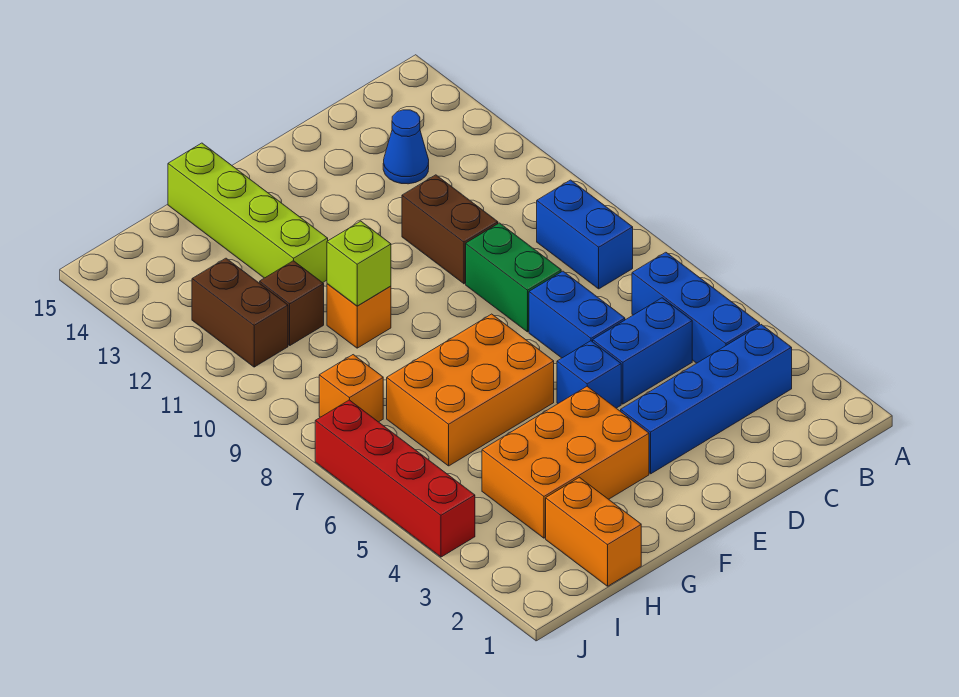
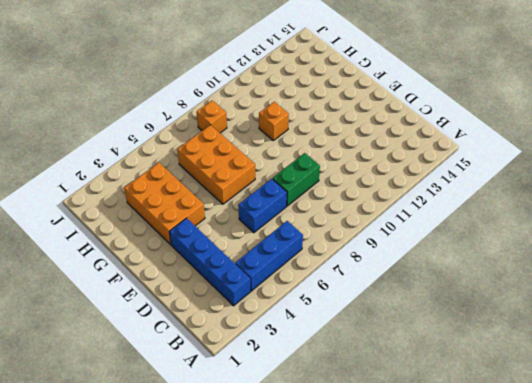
none -> blue 1x2 brick [537,180,633,289]
none -> blue 1x2 brick [593,298,692,404]
none -> blue 1x1 cone [383,110,429,184]

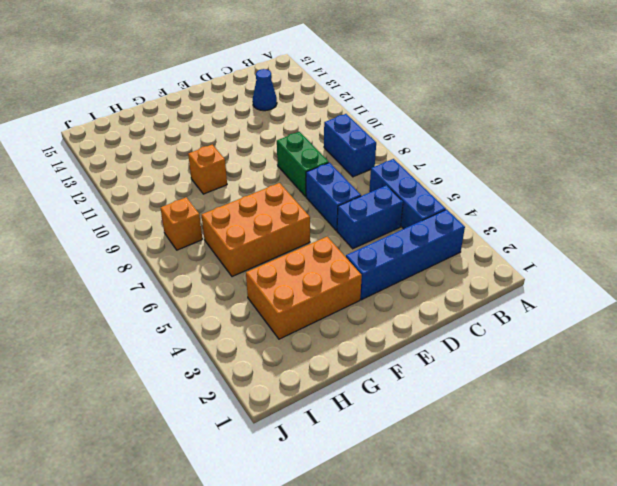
none -> brown 1x2 brick [402,175,498,284]
none -> blue 1x1 brick [557,341,621,408]
none -> lime 1x4 brick [168,143,328,283]

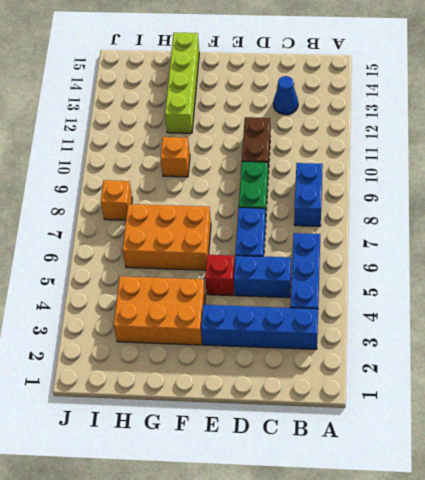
red 1x1 brick [205,255,235,296] -> blue 1x1 brick [557,341,621,408]
none -> orange 1x2 brick [546,477,641,586]
none -> brown 1x1 brick [260,261,324,345]
none -> brown 1x2 brick [192,258,288,367]

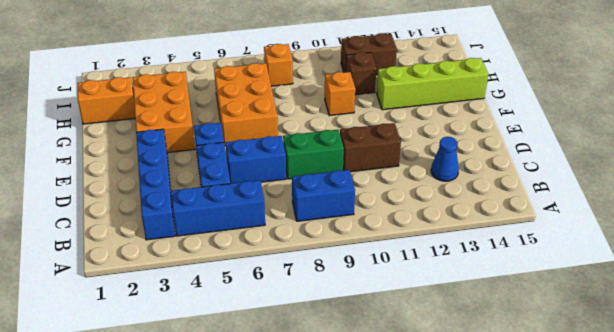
none -> red 1x4 brick [315,400,475,557]
none -> lime 1x1 brick [327,221,391,306]

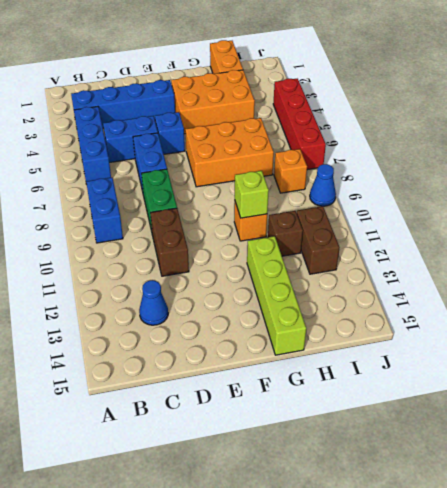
blue 1x1 cone [310,164,336,206] -> none

